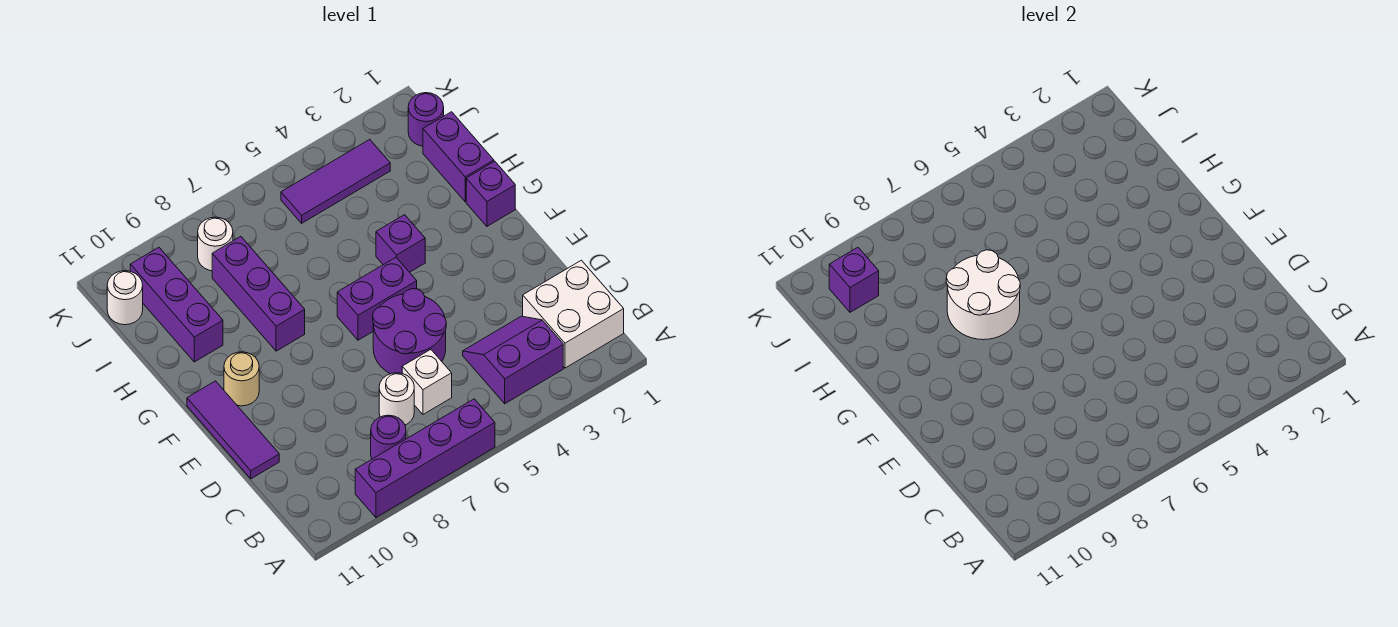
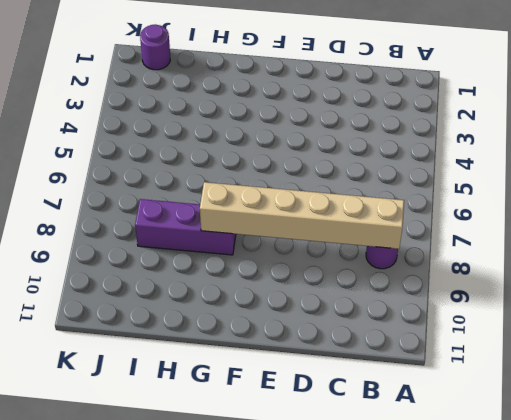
tan 1x6 brick [200,182,404,249] -> white 2x2 round brick [946,250,1020,340]
none -> purple 1x4 brick [355,399,495,517]
none -> white 2x2 brick [523,260,624,368]
none -> purple 2x2 slope [463,316,563,404]

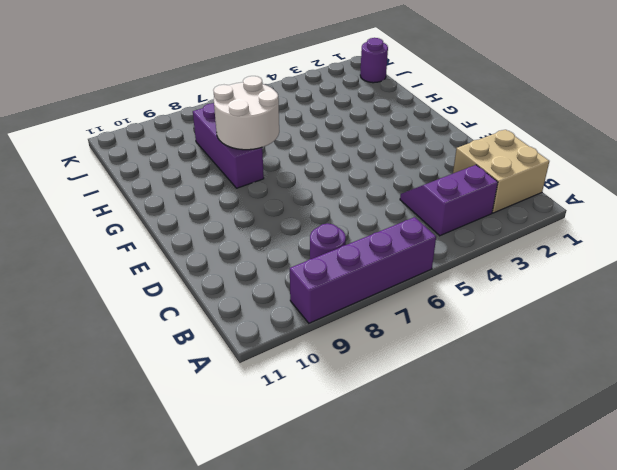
tan 2x2 brick [453,130,549,213] -> white 2x2 brick [523,260,624,368]
none -> white 1x1 brick [402,350,452,414]
none -> white 1x1 round brick [379,373,414,425]
none -> purple 2x2 round brick [373,289,446,374]

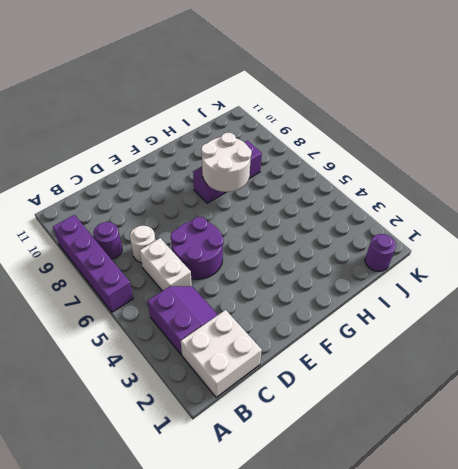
white 1x2 brick [140,238,192,291] -> white 1x1 brick [402,350,452,414]
none -> purple 1x3 tile [187,381,279,479]
none -> purple 1x2 brick [337,257,417,340]
none -> tan 1x1 round brick [224,352,259,406]

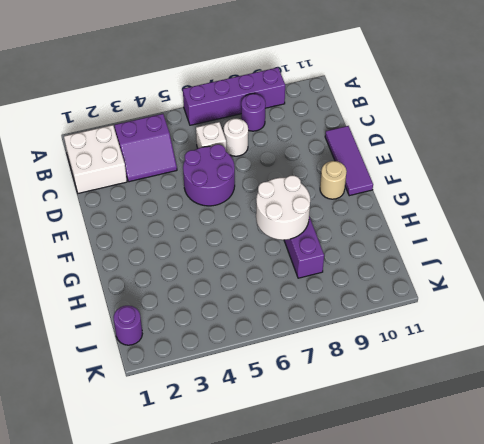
none -> purple 1x2 brick [337,257,417,340]
none -> purple 1x1 brick [466,161,515,226]
none -> purple 1x1 brick [376,215,425,272]

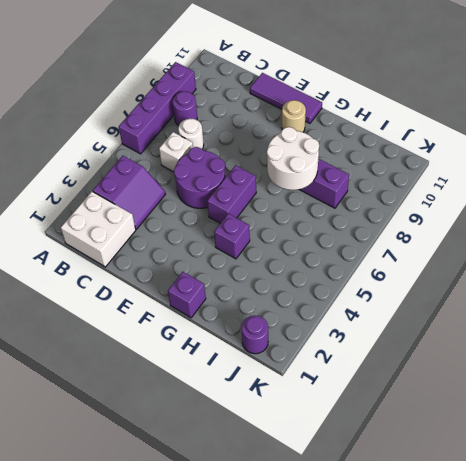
none -> purple 1x2 brick [423,112,494,202]
none -> purple 1x3 brick [130,247,223,362]
none -> purple 1x3 tile [281,139,390,223]

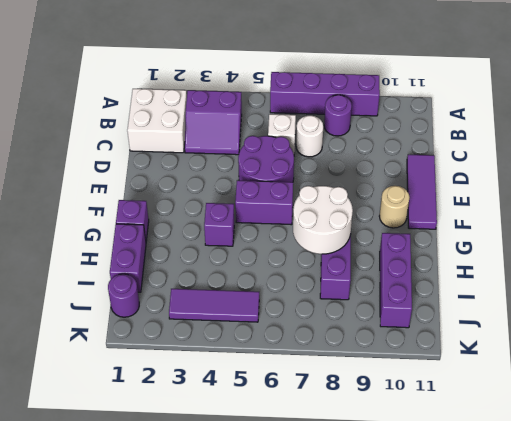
none -> white 1x1 round brick [198,217,233,271]
none -> white 1x1 round brick [107,271,143,325]
none -> purple 1x1 brick [829,247,879,312]

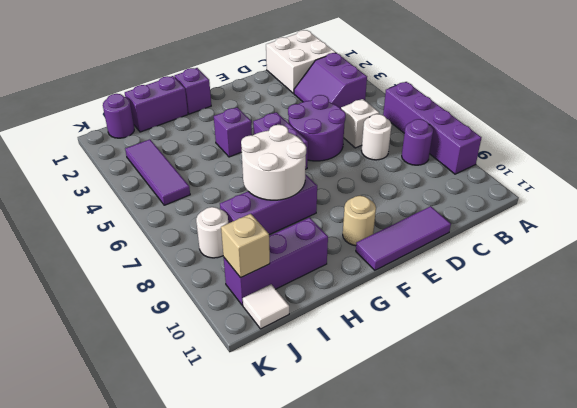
tan 1x1 brick [221,214,270,278] -> purple 1x1 brick [829,247,879,312]
white 1x1 tile [243,284,289,329] -> white 1x1 round brick [107,271,143,325]

